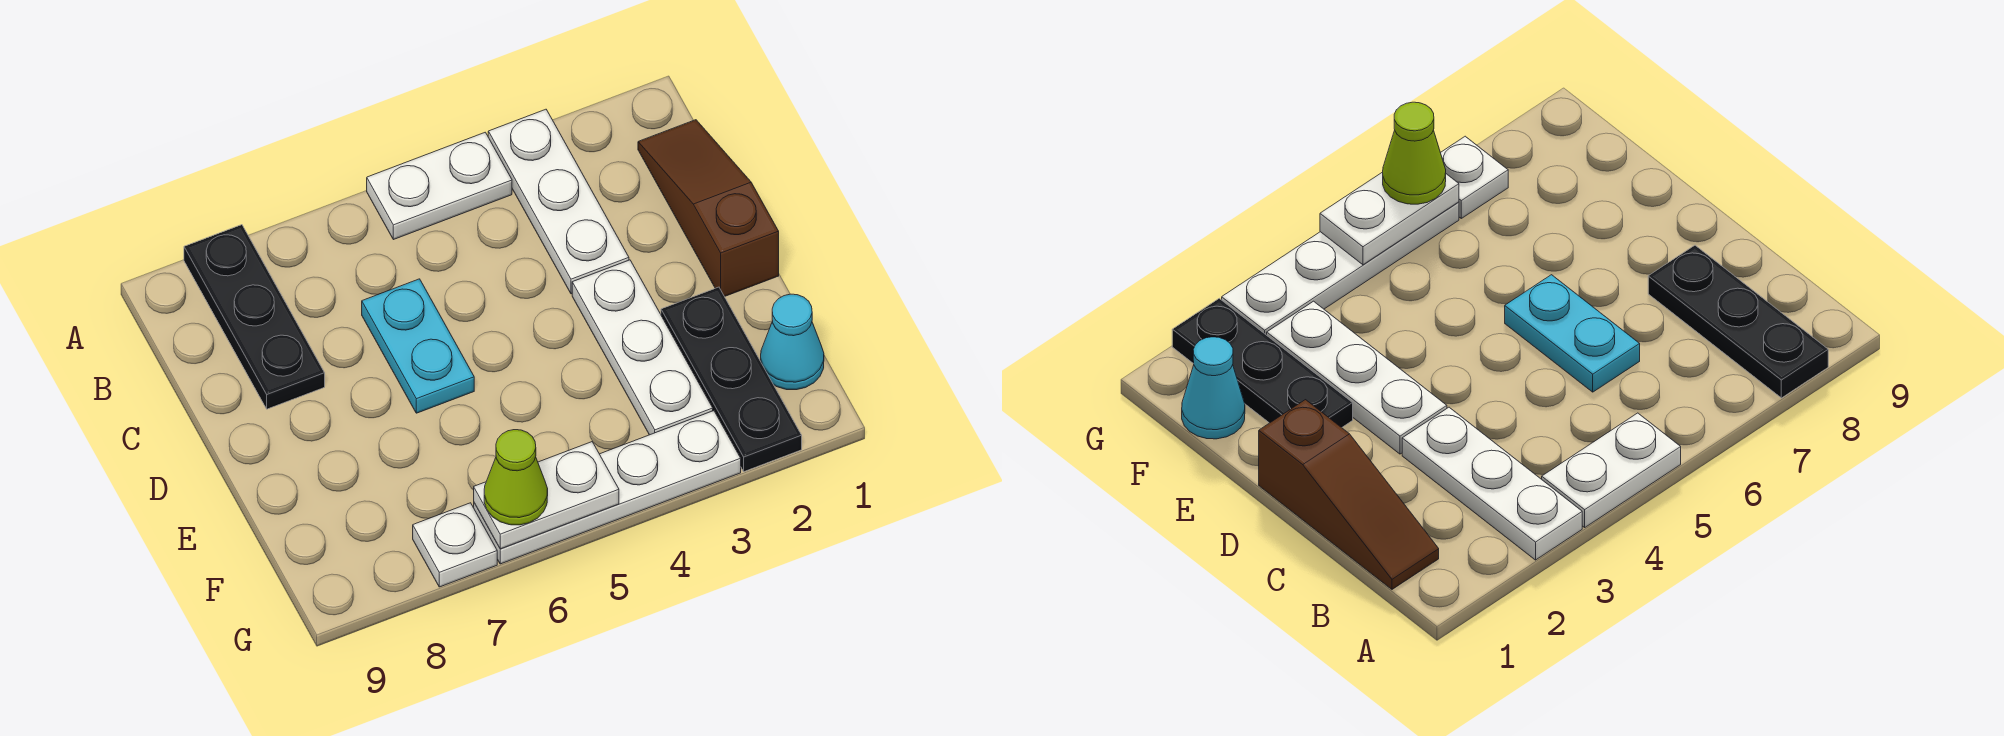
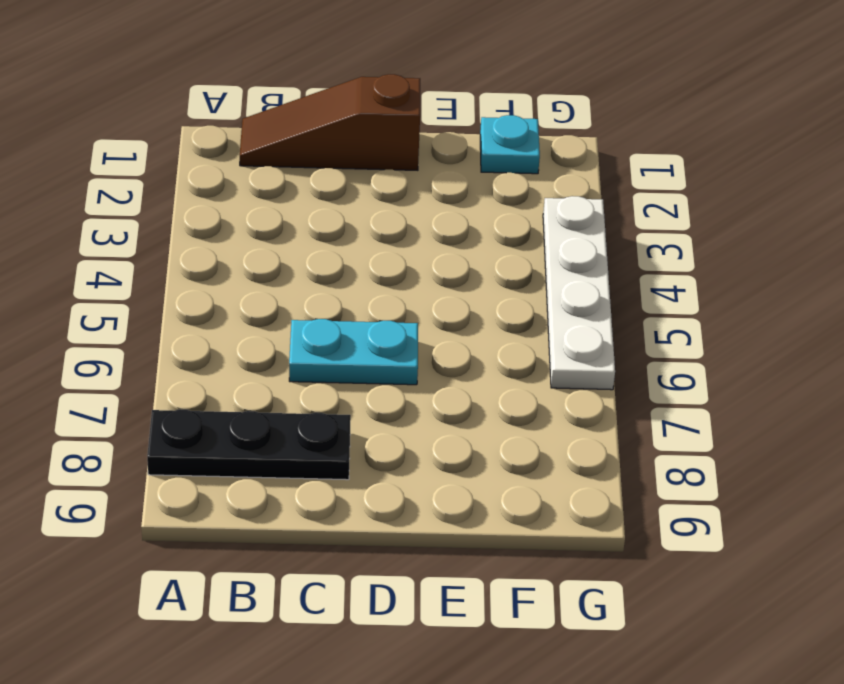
cyan 1x1 plate [480,115,540,174] -> cyan 1x1 cone [761,294,824,390]
none -> white 1x3 plate [488,109,629,294]
none -> white 1x2 plate [367,132,512,240]
none -> white 1x3 plate [572,260,713,435]

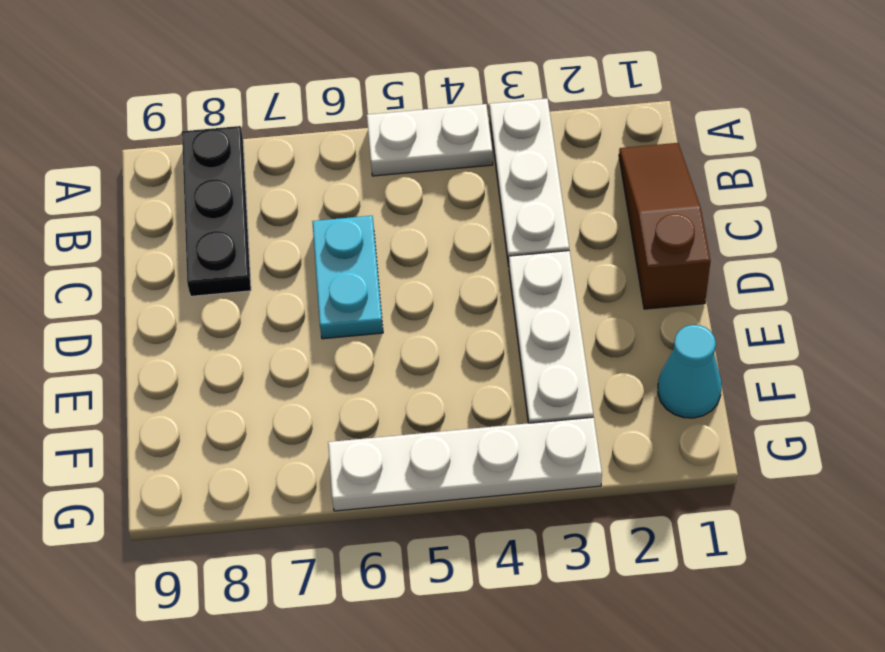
none -> black 1x3 plate [661,287,802,472]
none -> white 1x1 plate [413,503,497,587]
none -> white 1x2 plate [474,442,619,549]

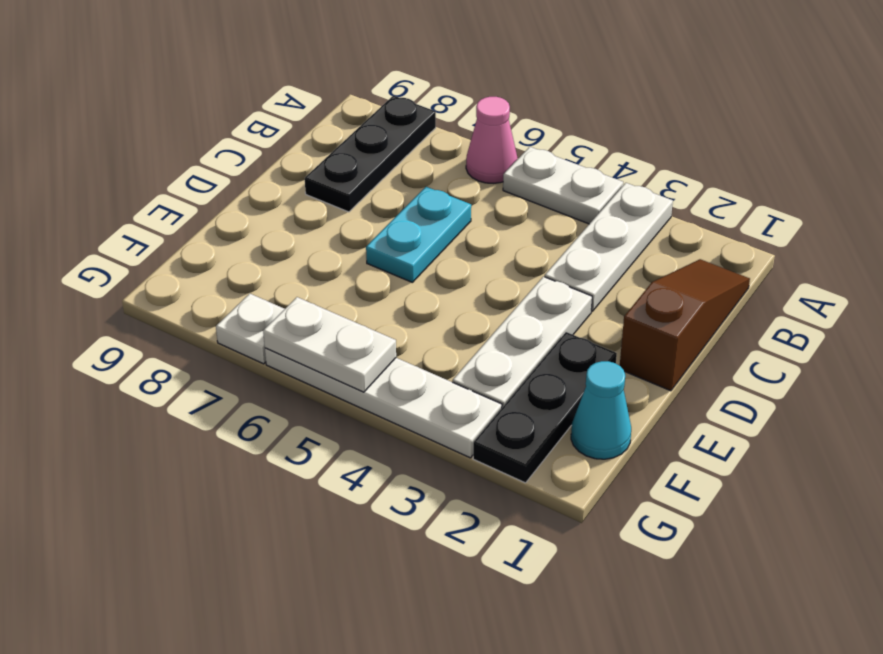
pink 1x1 cone [466,97,518,183] -> none
none -> lime 1x1 cone [484,430,548,525]

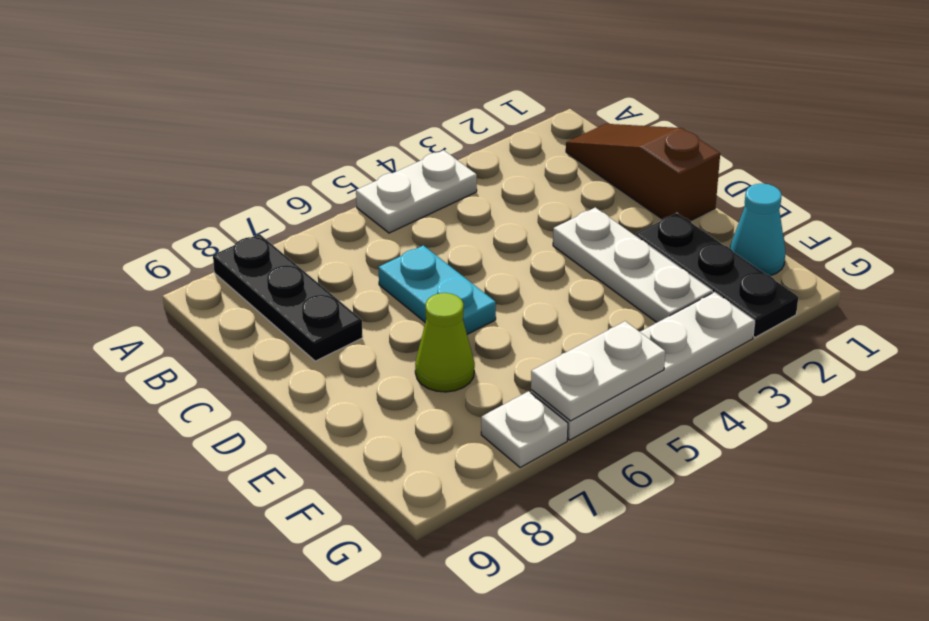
lime 1x1 cone [415,293,475,392] -> lime 1x1 cone moved to [484,430,548,525]
none -> white 1x3 plate [488,109,629,294]

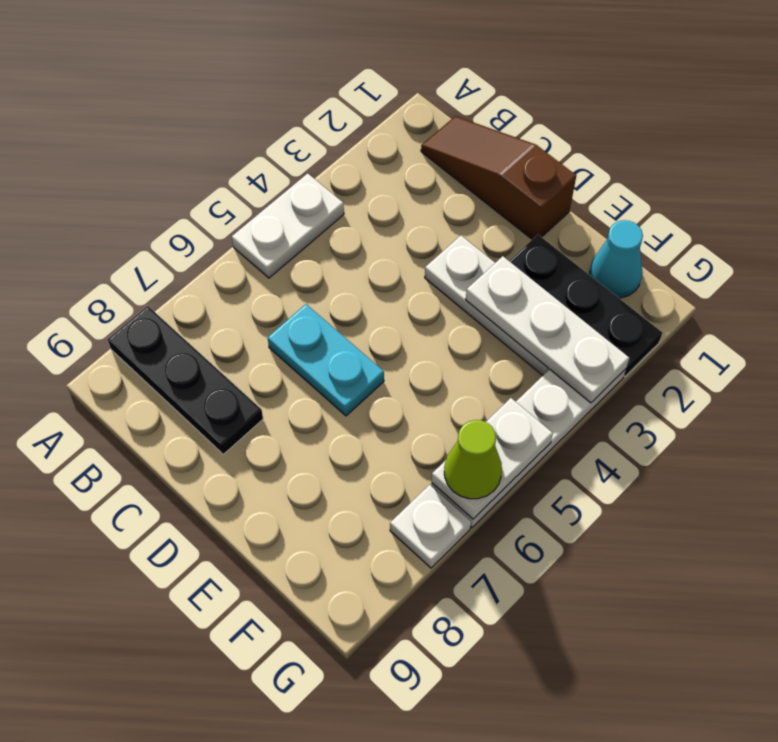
white 1x3 plate [466,256,629,403] -> white 1x3 plate moved to [488,109,629,294]

